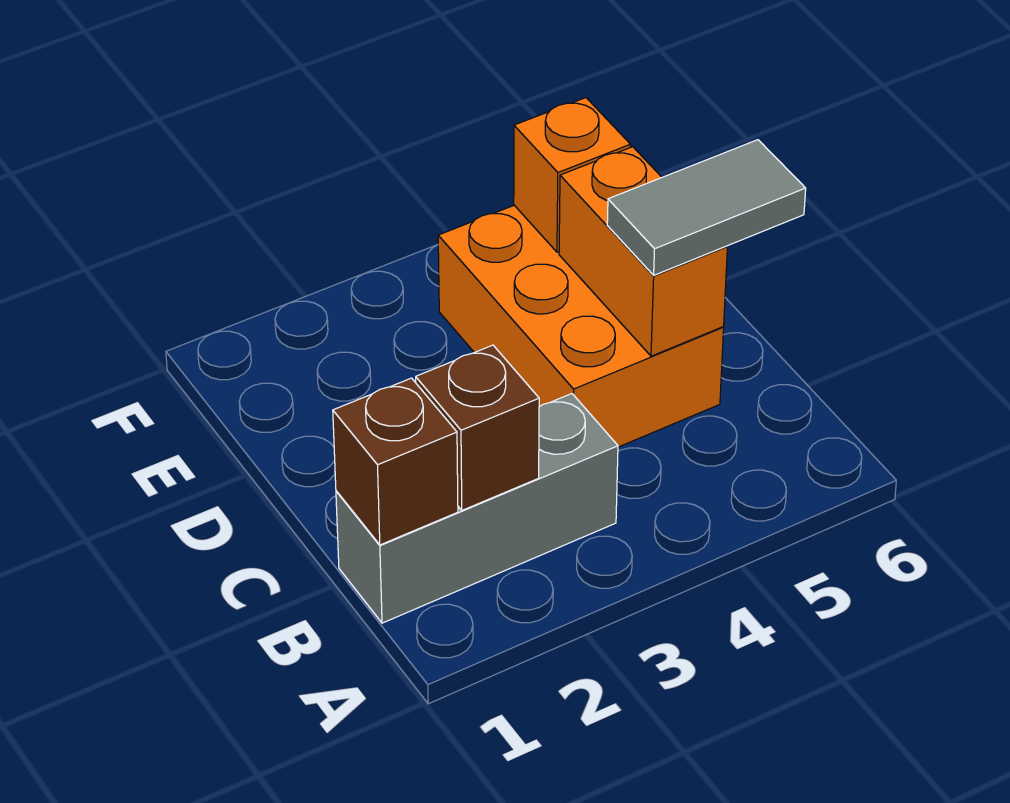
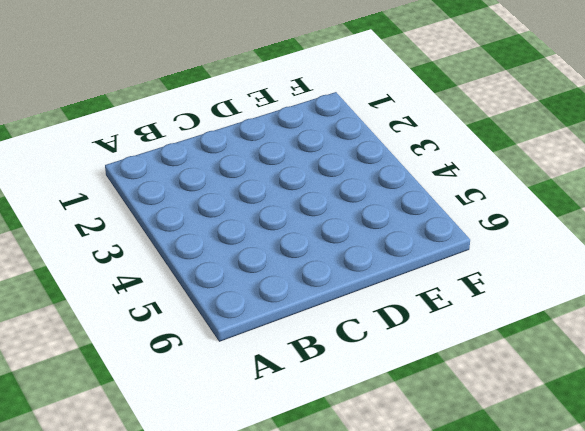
none -> grey 1x3 brick [336,394,618,623]
none -> orange 2x3 brick [438,205,724,447]

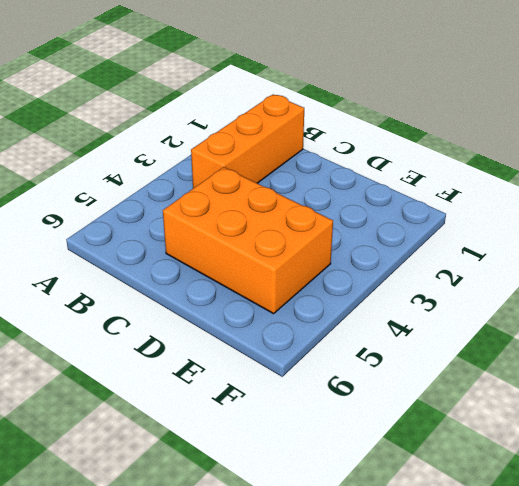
orange 1x3 brick [191,95,304,188] -> grey 1x3 brick [336,394,618,623]
none -> brown 1x1 brick [333,378,458,545]
none -> brown 1x1 brick [416,345,539,510]

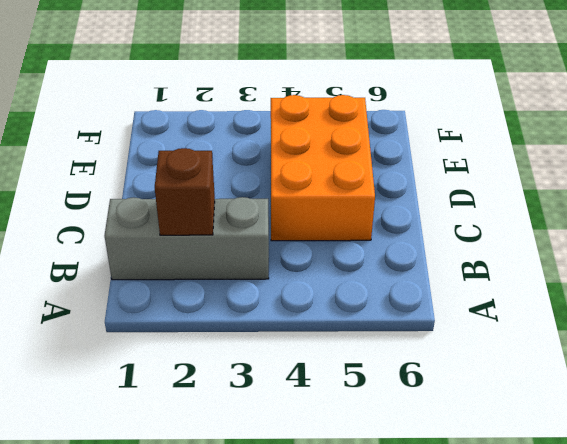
none -> brown 1x1 brick [333,378,458,545]
none -> orange 1x2 brick [559,147,727,356]

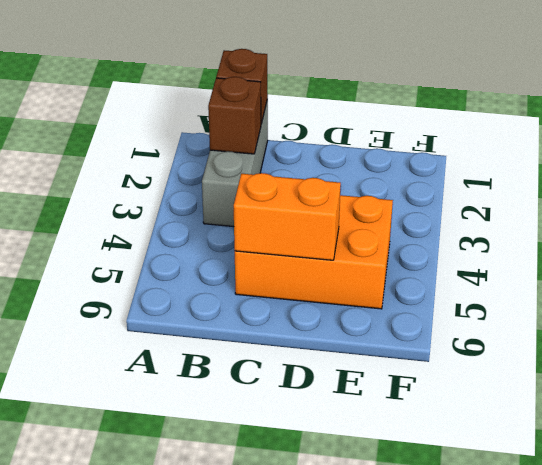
none -> orange 1x1 brick [514,98,630,252]
none -> grey 1x2 tile [607,140,806,275]

